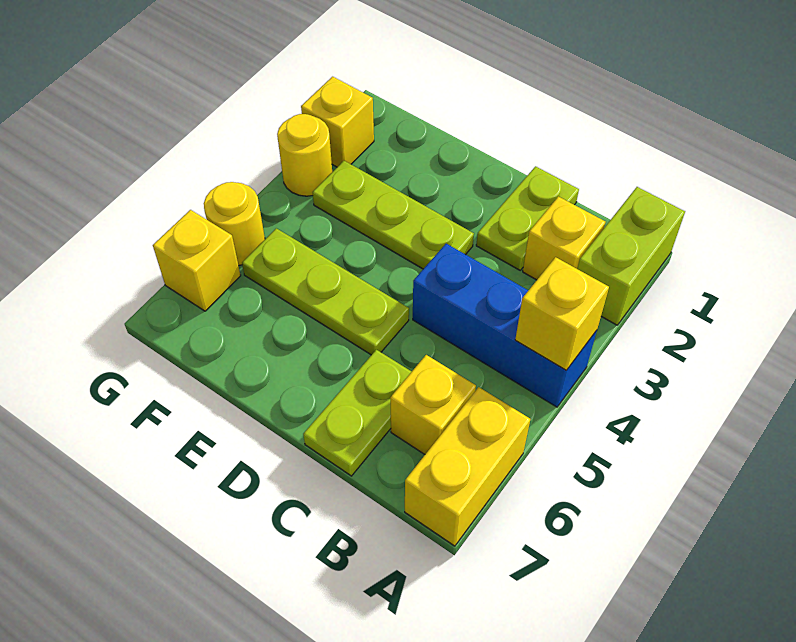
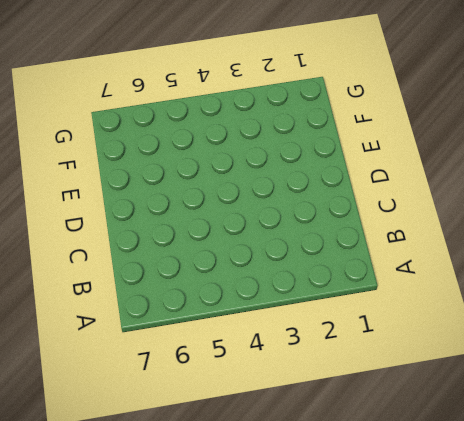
none -> lime 1x2 brick [577,187,685,325]
none -> blue 1x3 brick [413,244,597,407]
none -> yellow 1x2 brick [405,387,530,546]

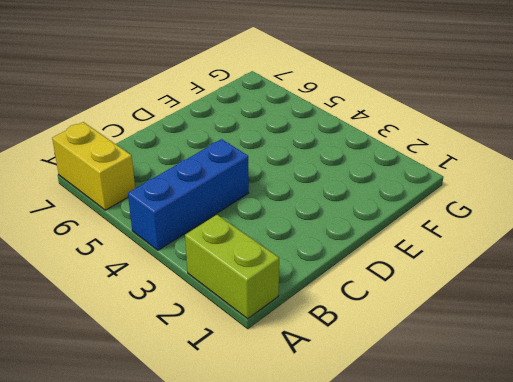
none -> yellow 1x1 brick [523,197,606,280]
none -> yellow 1x1 brick [390,355,476,454]
none -> lime 1x2 plate [476,166,579,270]

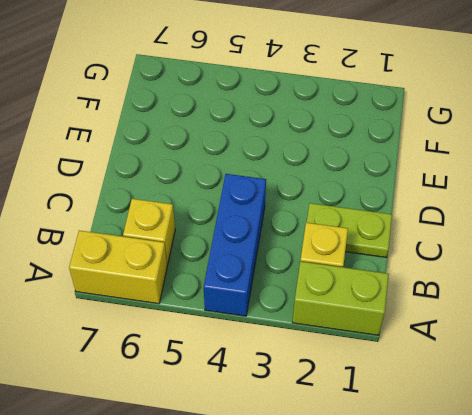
none -> lime 1x2 plate [303,350,412,476]
none -> lime 1x3 plate [313,161,474,269]
none -> lime 1x3 plate [242,228,409,355]

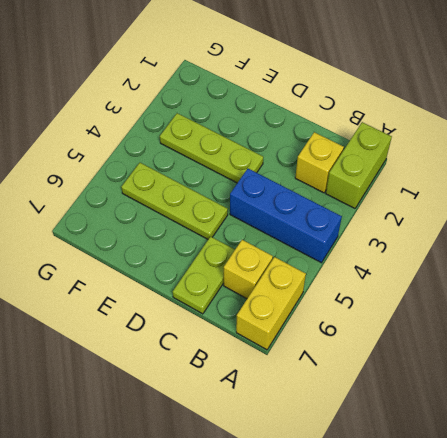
none -> lime 1x2 plate [476,166,579,270]
none -> yellow 1x1 brick [301,77,374,167]
none -> yellow 1x1 round brick [277,114,332,196]

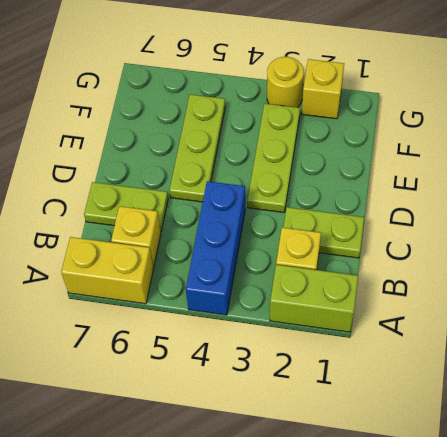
none -> yellow 1x1 round brick [204,182,265,265]
none -> yellow 1x1 brick [153,210,241,311]
none -> yellow 1x1 brick [515,257,609,370]

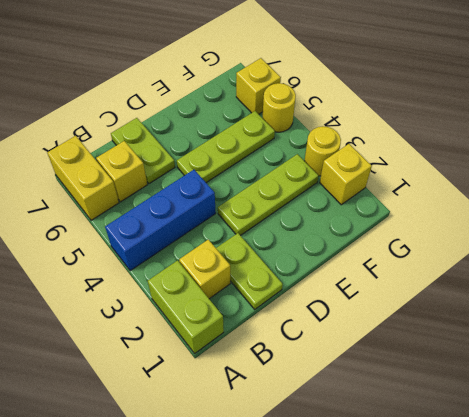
none -> yellow 1x1 brick [515,257,609,370]

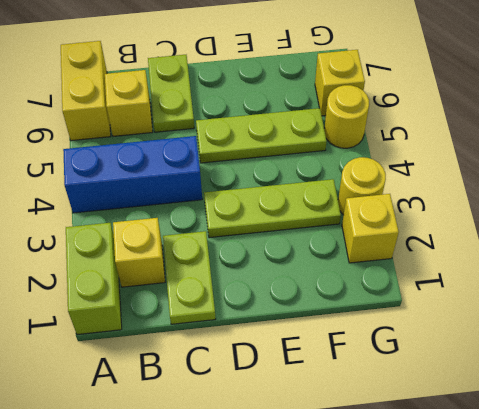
none -> yellow 1x1 brick [515,257,609,370]

